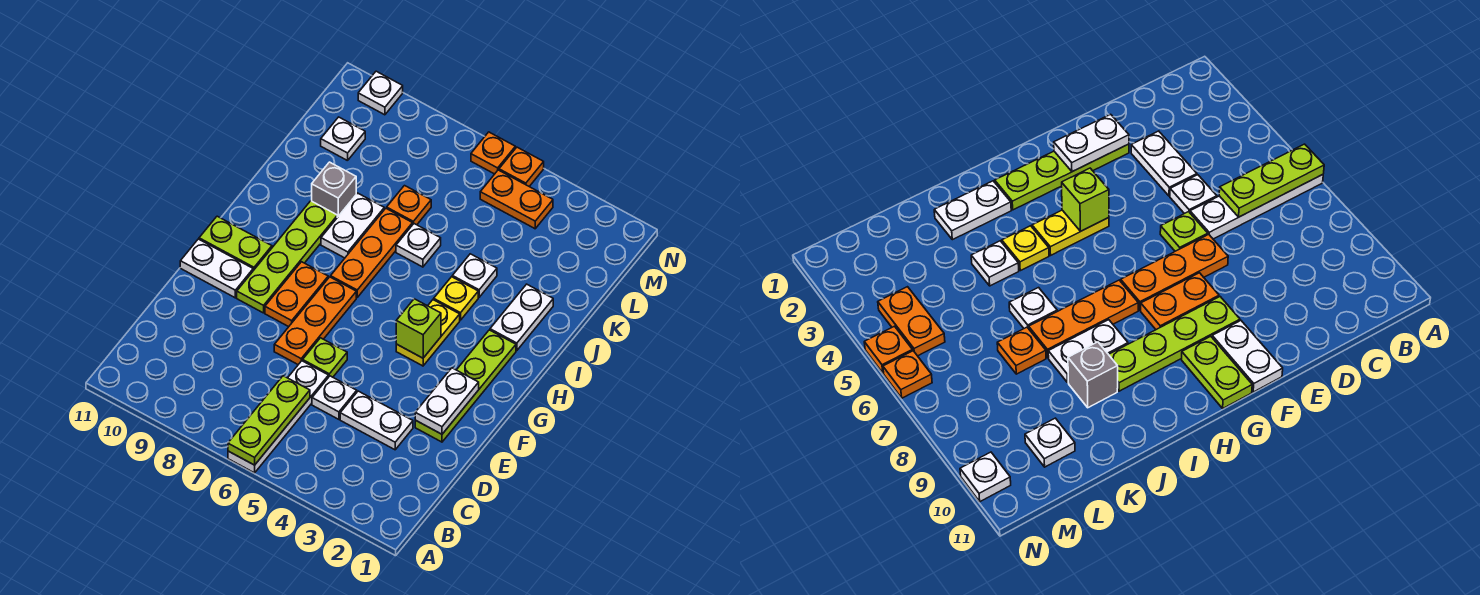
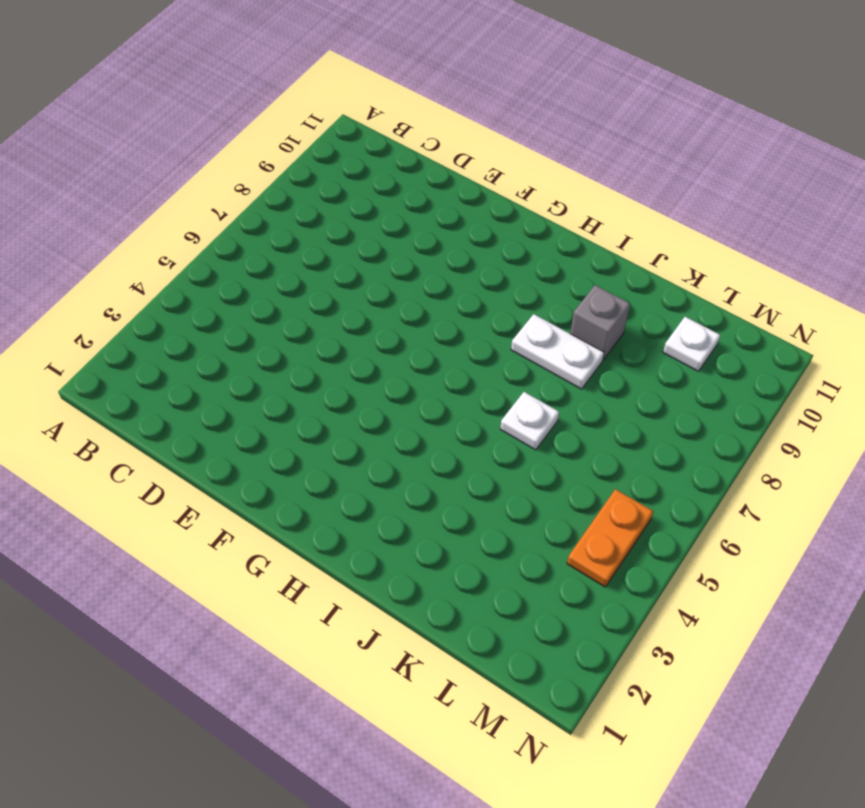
none -> white 1x4 plate [228,361,329,473]
none -> white 1x2 plate [340,391,413,450]
none -> white 1x1 plate [312,376,357,419]

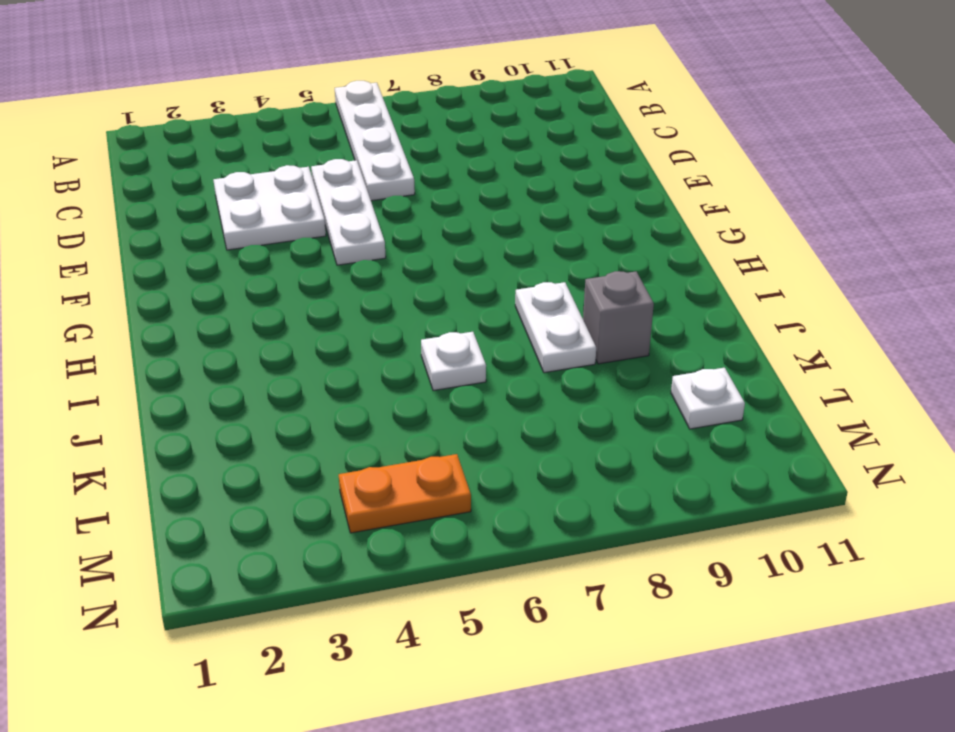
white 2x2 plate [214,165,326,250] -> white 1x2 plate [340,391,413,450]
white 1x3 plate [311,159,386,265] -> white 1x1 plate [312,376,357,419]
none -> lime 1x4 plate [415,330,516,442]
none -> lime 1x1 plate [303,338,347,377]
none -> orange 1x3 plate [274,277,356,365]

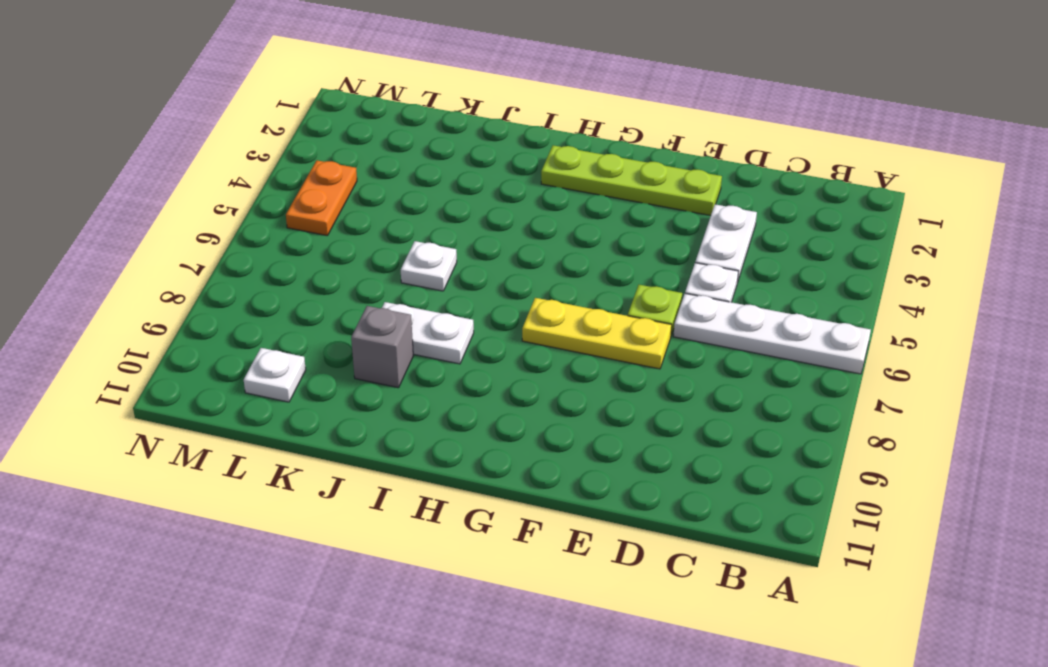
yellow 1x3 plate [522,298,672,369] -> orange 1x3 plate [274,277,356,365]
none -> orange 1x2 plate [265,262,328,327]
none -> lime 1x4 plate [237,201,337,313]
none -> white 1x2 plate [180,239,253,298]

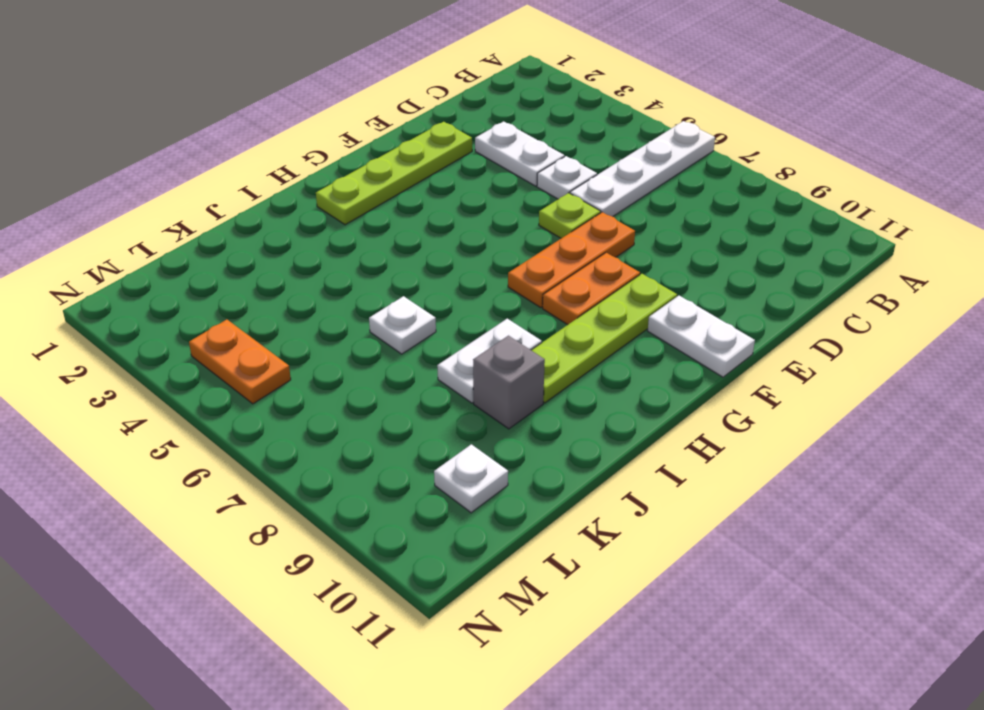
none -> yellow 1x2 plate [396,300,460,366]
none -> lime 1x2 plate [199,216,272,271]
none -> orange 1x3 plate [331,208,413,297]

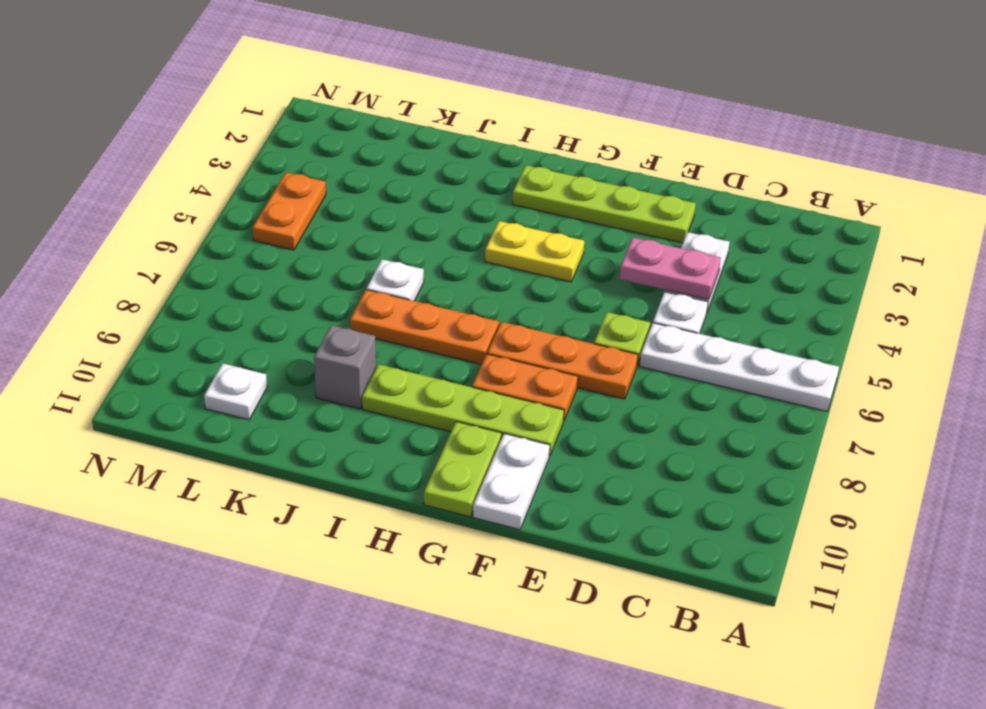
pink 1x2 plate [620,238,721,300] -> none
none -> white 1x2 plate [490,284,553,351]
none -> yellow 1x1 plate [434,277,478,320]
none -> white 1x2 plate [321,193,384,258]

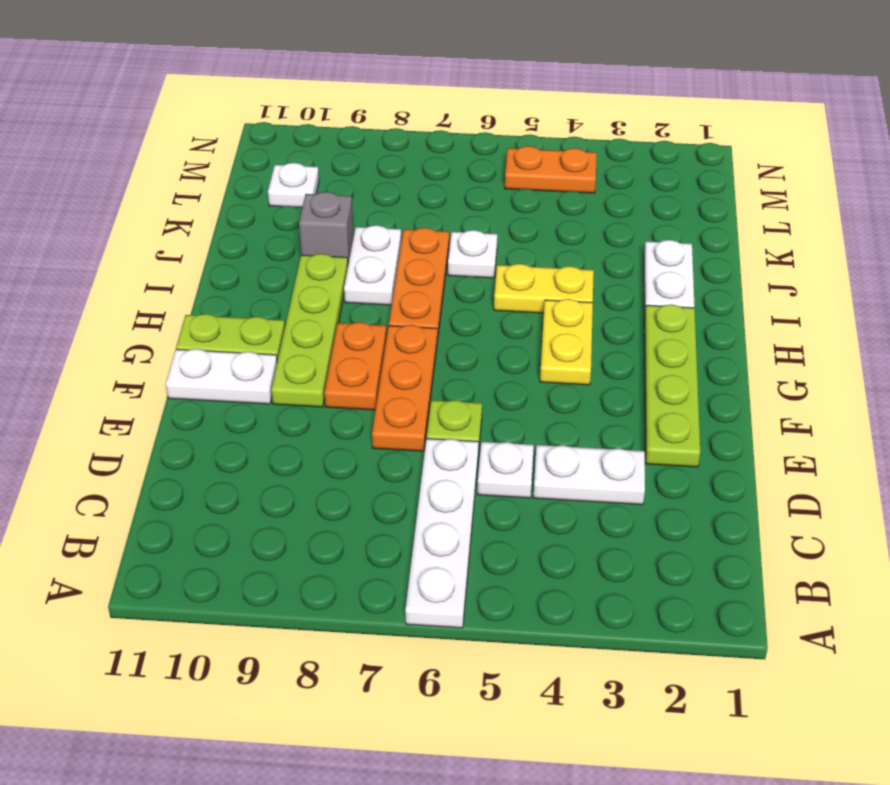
yellow 1x2 plate [494,264,594,313] -> yellow 1x1 plate [434,277,478,320]
none -> white 1x1 plate [452,254,497,297]
none -> orange 1x1 plate [387,186,431,225]
none -> orange 1x1 plate [499,147,544,186]

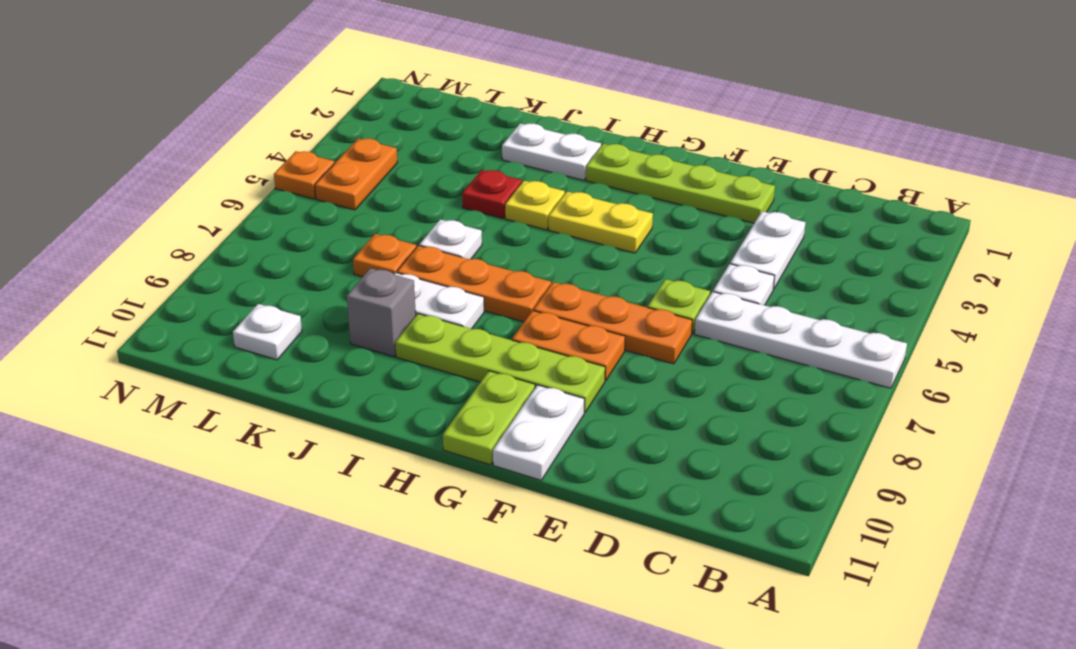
red 1x1 plate [462,170,522,218] -> white 1x1 plate [452,254,497,297]
none -> orange 1x1 plate [471,132,515,174]
none -> white 1x1 plate [358,71,403,115]
none -> lime 1x3 plate [228,376,310,465]

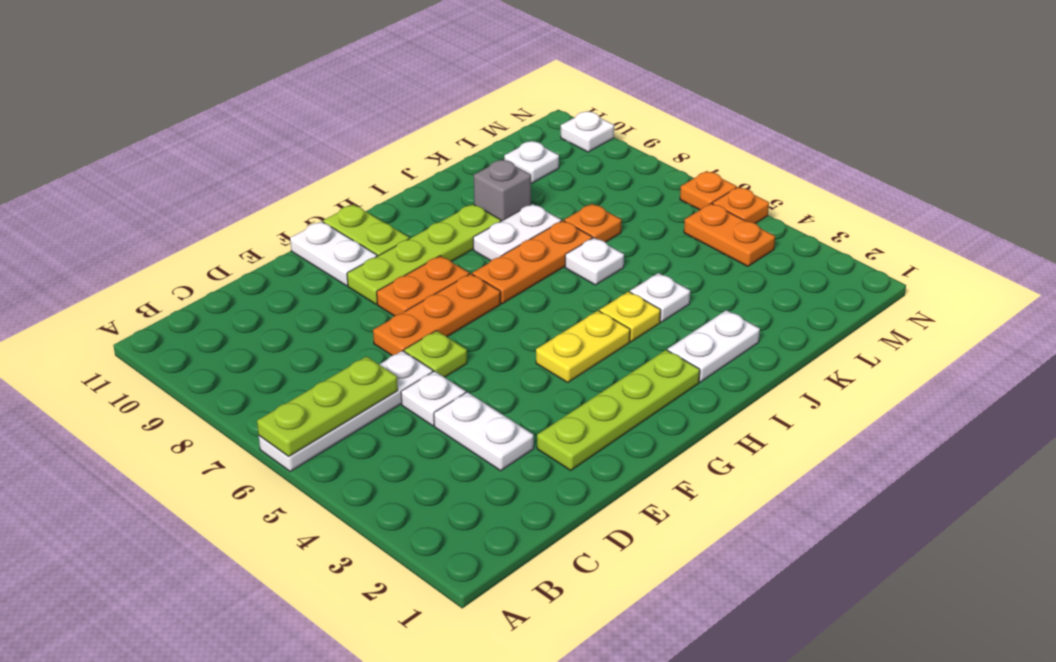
none -> white 1x2 plate [415,368,479,434]
none -> lime 1x1 brick [396,299,441,358]

